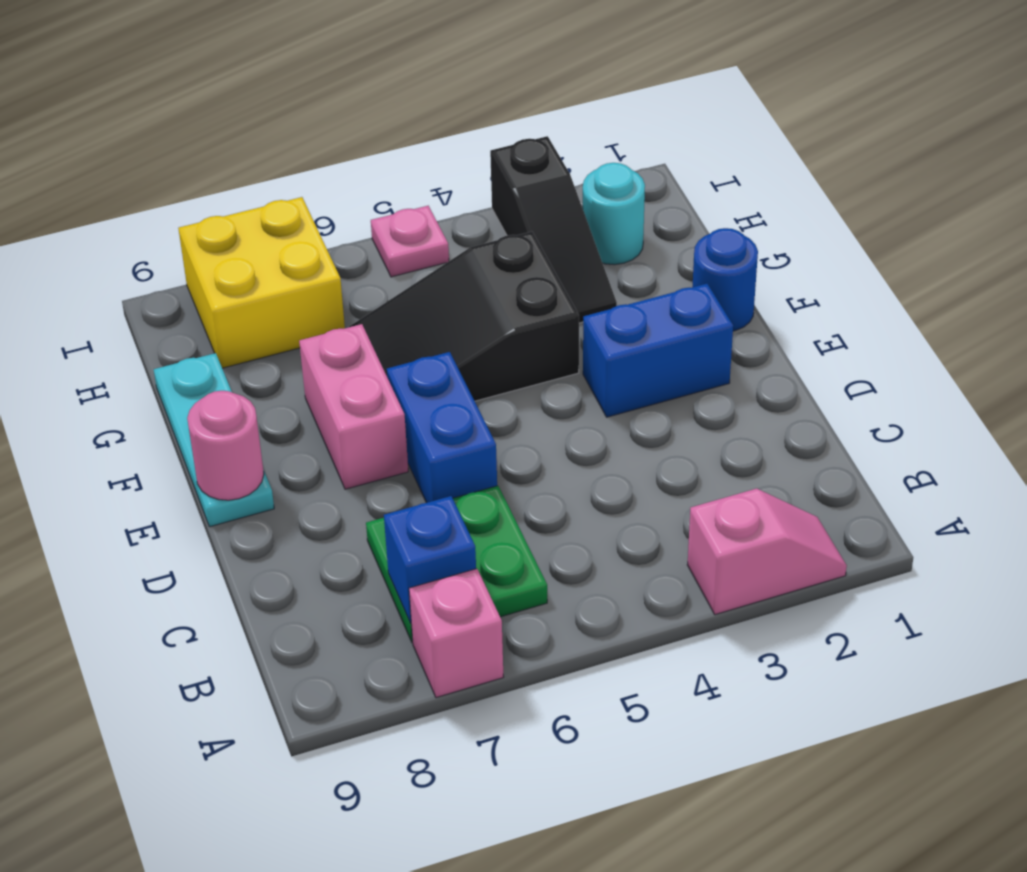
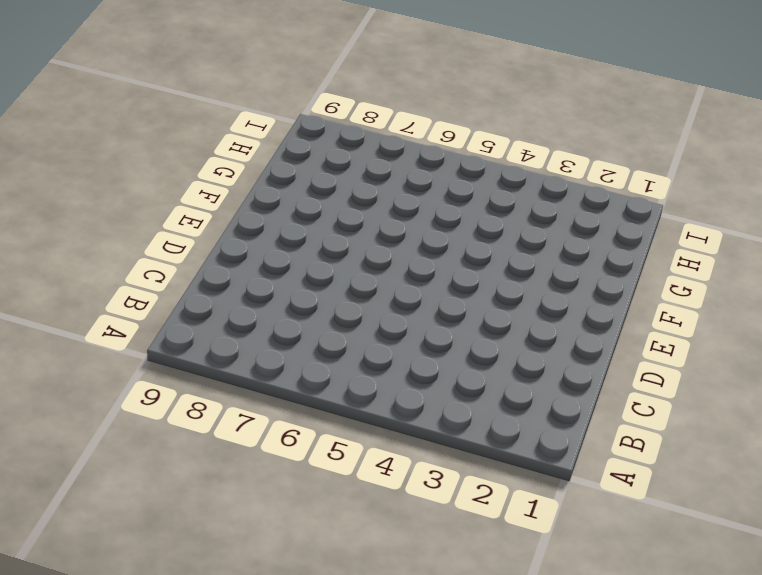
none -> pink 1x2 slope [687,489,847,615]
none -> pink 1x1 brick [409,569,503,698]
none -> green 2x2 plate [366,486,547,643]

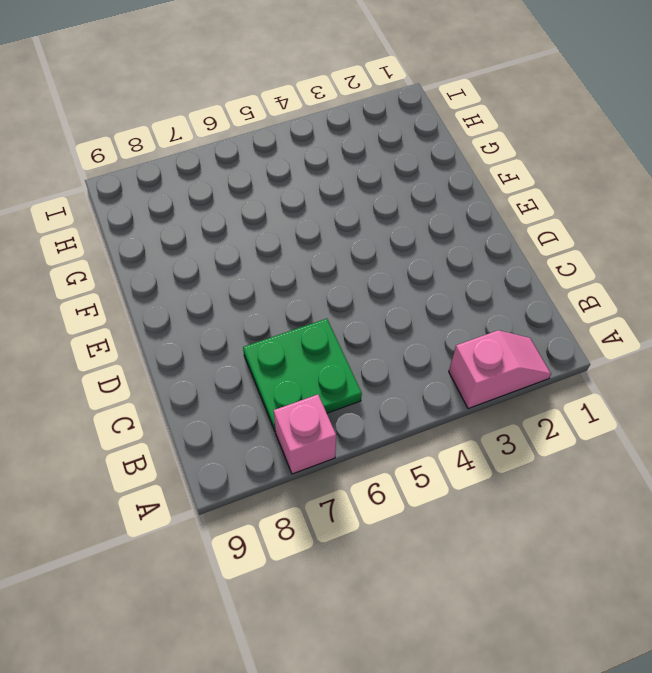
none -> blue 1x2 brick [387,352,497,503]
none -> blue 1x2 brick [583,284,733,417]
none -> pink 1x2 brick [299,324,408,489]

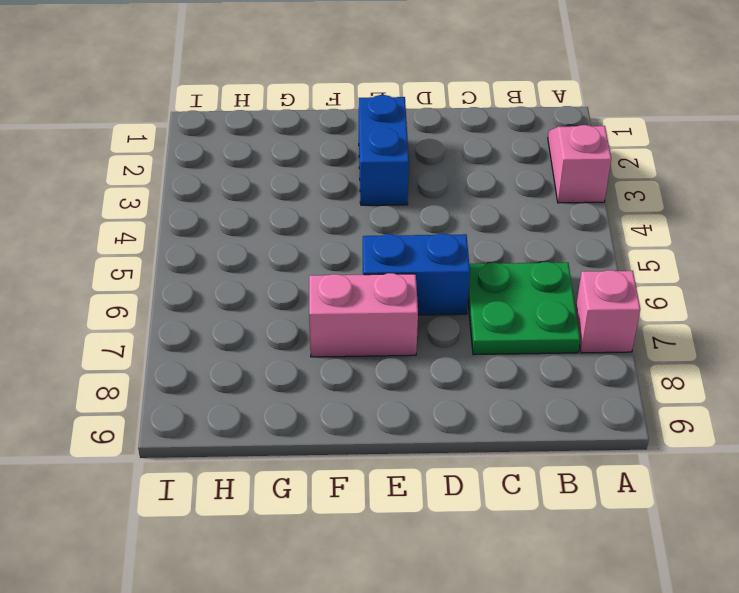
none -> cyan 1x3 plate [154,353,274,527]
none -> blue 1x1 round brick [693,228,758,331]
none -> black 2x3 slope [349,231,579,401]

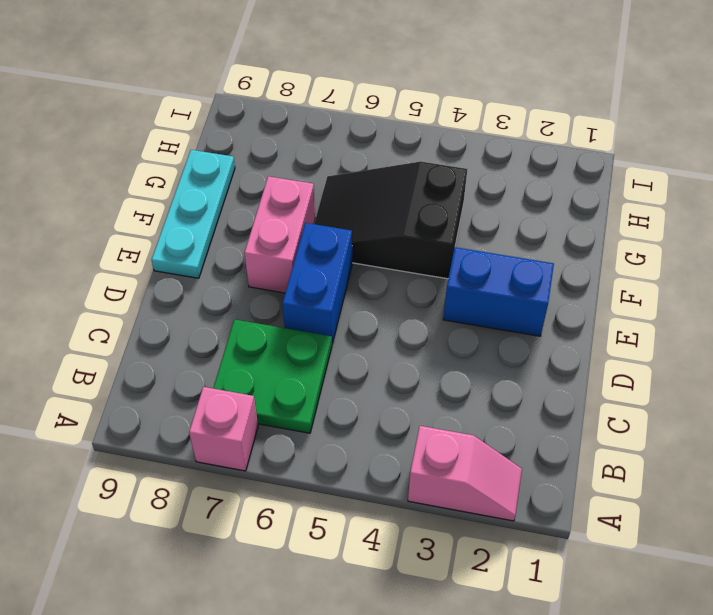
none -> blue 1x1 round brick [693,228,758,331]
none -> black 1x3 slope [490,136,617,323]
none -> cyan 1x1 round brick [583,163,645,265]

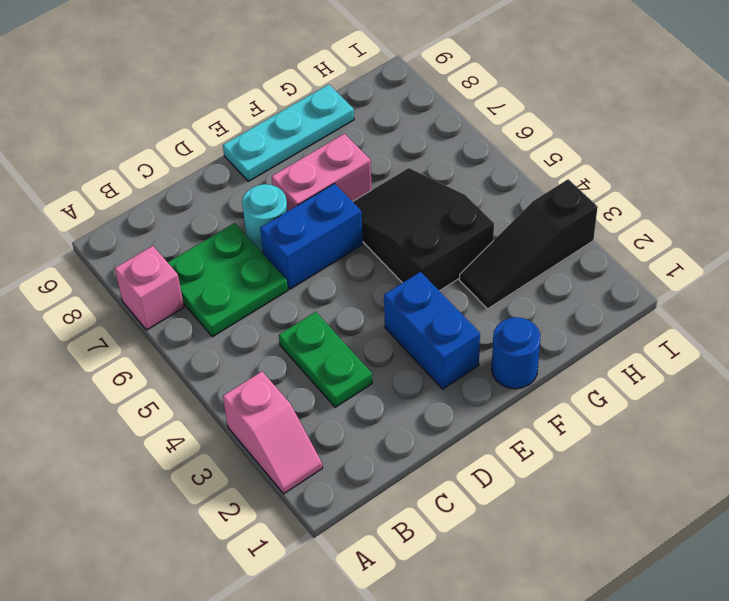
green 1x2 plate [279,312,372,407] -> none
cyan 1x1 round brick [242,184,288,252] -> cyan 1x1 round brick moved to [583,163,645,265]
none -> yellow 2x2 brick [178,197,345,368]
none -> pink 1x1 plate [371,206,449,277]
none -> blue 1x1 brick [384,496,476,624]

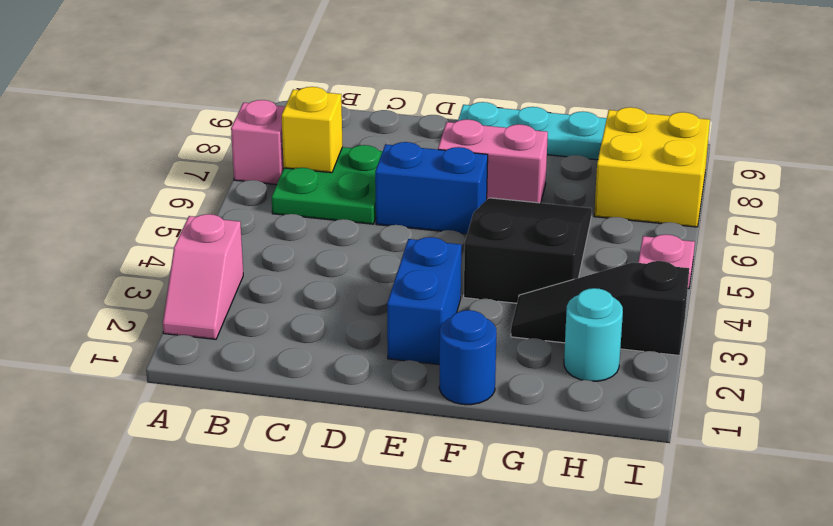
yellow 1x1 brick [282,87,343,173] -> blue 1x1 brick [384,496,476,624]
none -> pink 1x1 round brick [187,391,264,500]

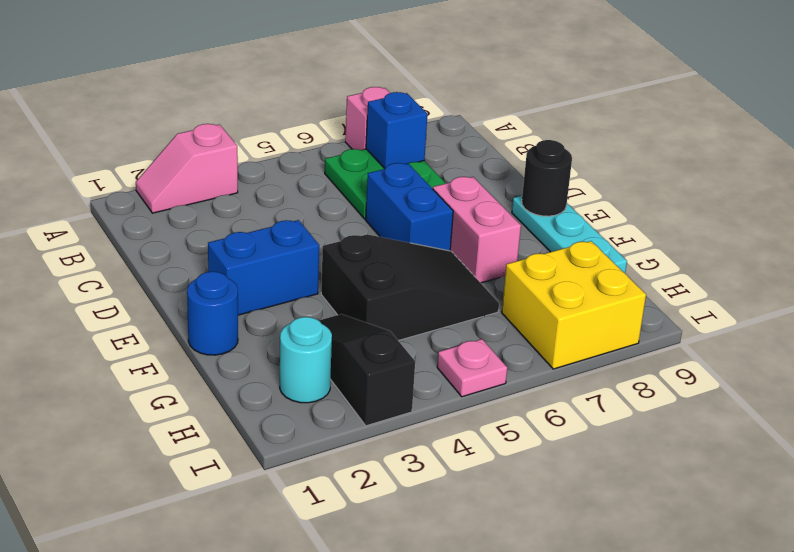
black 1x1 round brick [522,140,572,216] -> pink 1x1 round brick [187,391,264,500]

